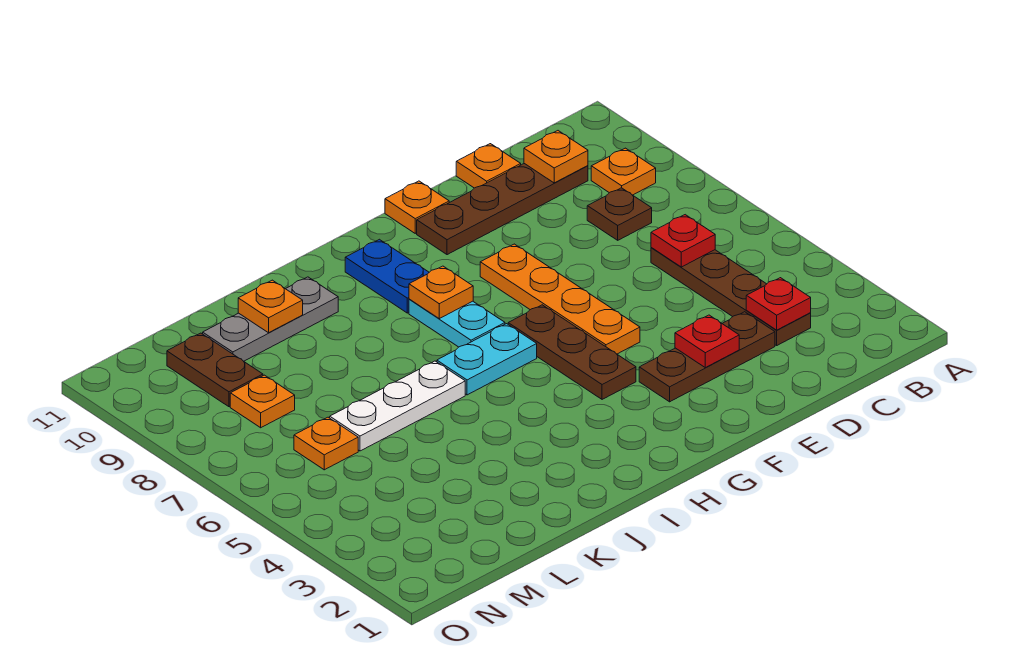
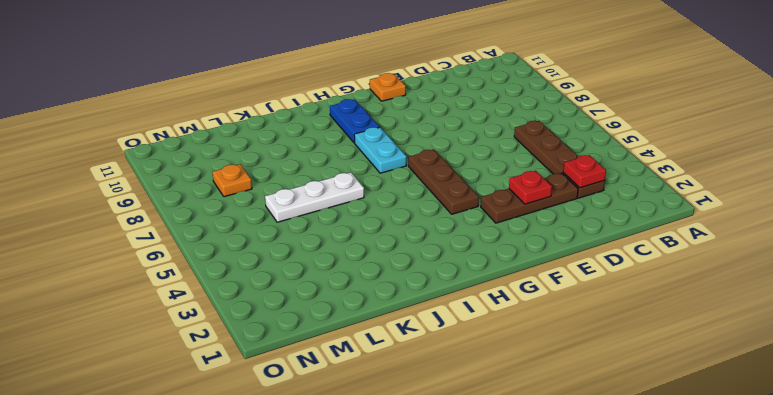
none -> orange 1x1 plate [591,148,656,195]
none -> brown 1x1 plate [587,188,652,240]
none -> brown 1x4 plate [417,164,588,255]

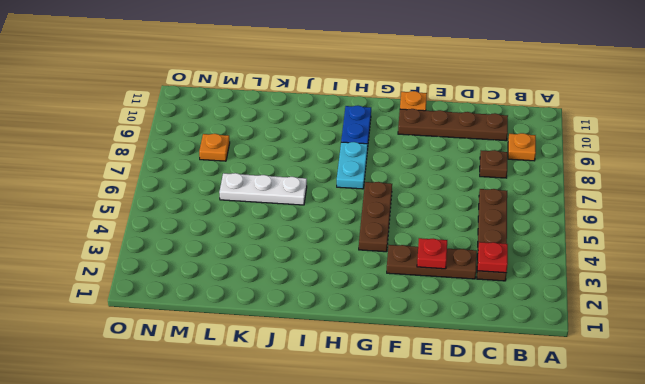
none -> orange 1x1 plate [456,144,521,188]
none -> orange 1x4 plate [480,244,640,354]
none -> cyan 1x2 plate [437,324,537,395]

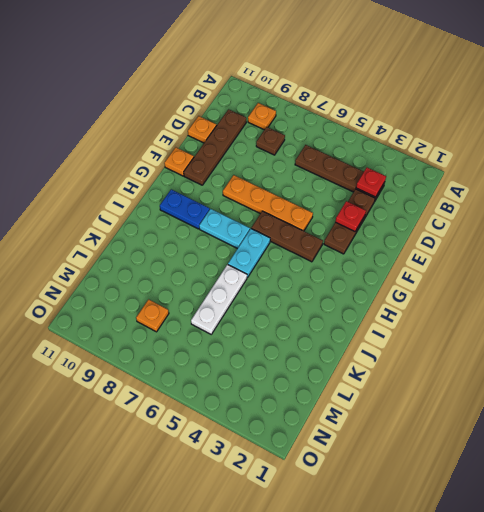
none -> grey 1x3 plate [203,277,338,361]
none -> orange 1x1 plate [294,417,358,470]
none -> brown 1x2 plate [167,333,263,407]

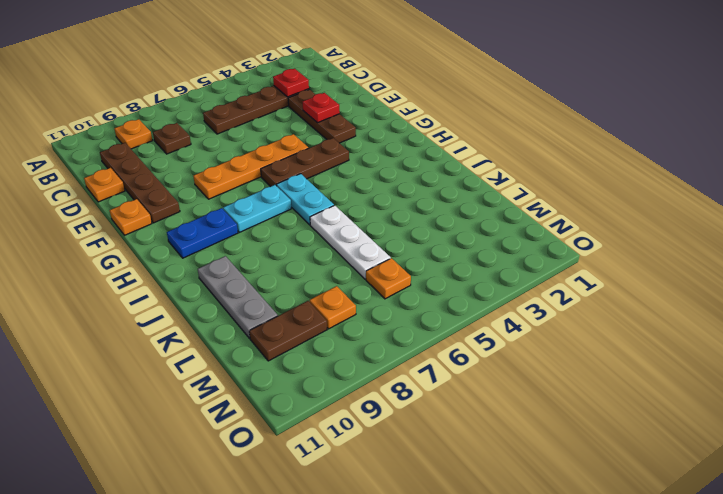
none -> red 1x1 plate [651,215,715,267]
none -> orange 1x1 plate [524,131,588,183]
none -> orange 1x1 plate [409,266,473,319]

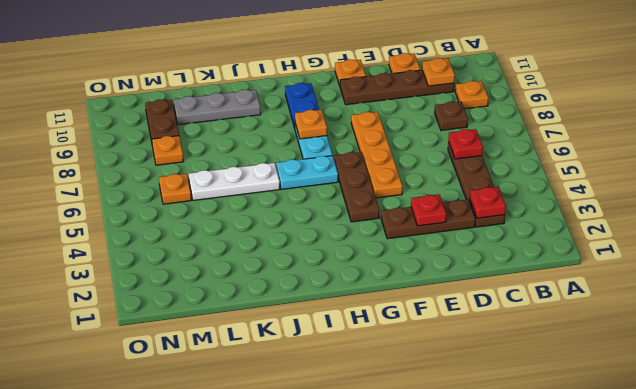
none -> orange 1x1 plate [238,280,303,333]

